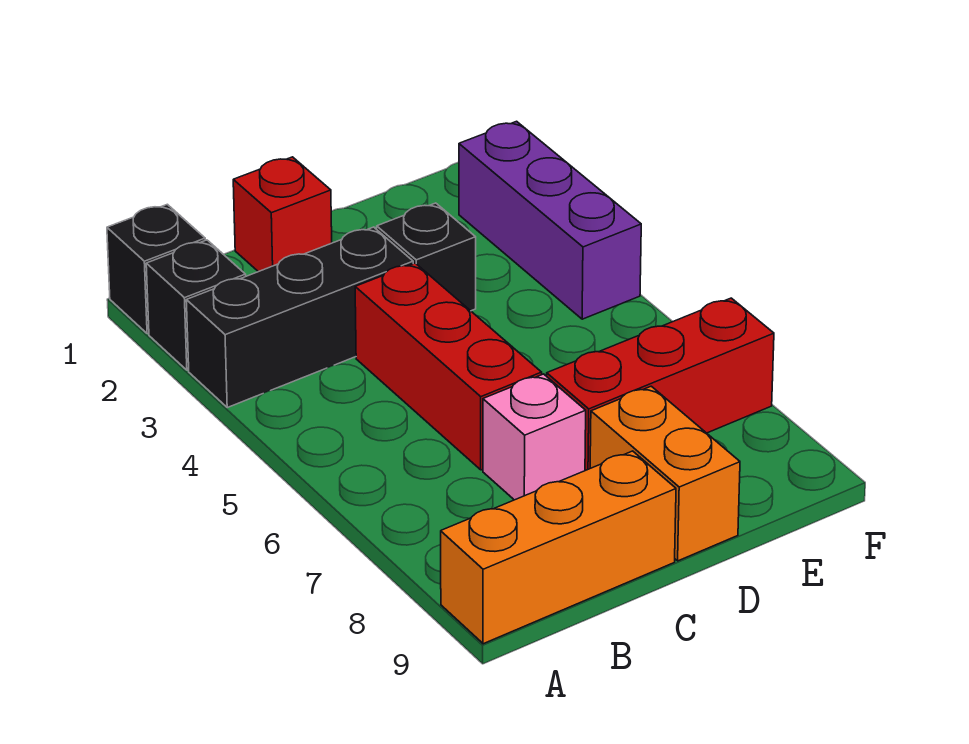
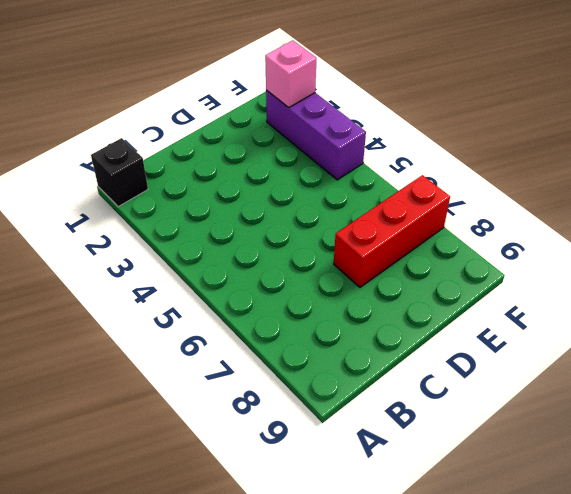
pink 1x1 brick [265,41,316,108] -> pink 1x1 brick moved to [483,374,586,500]
none -> black 1x1 brick [146,240,246,370]
none -> black 1x3 brick [186,227,413,407]

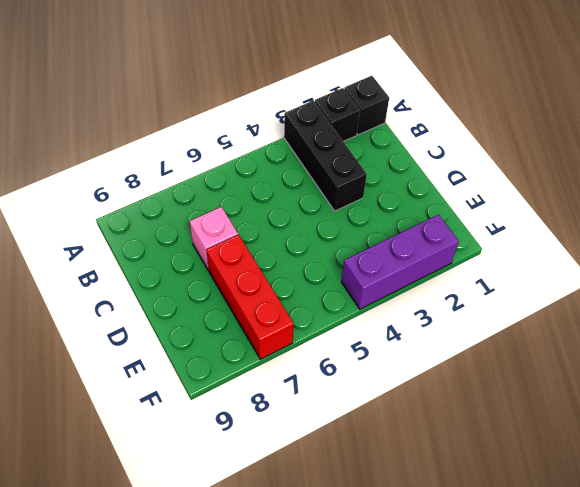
none -> orange 1x3 brick [441,451,676,644]
none -> red 1x1 brick [233,157,332,272]

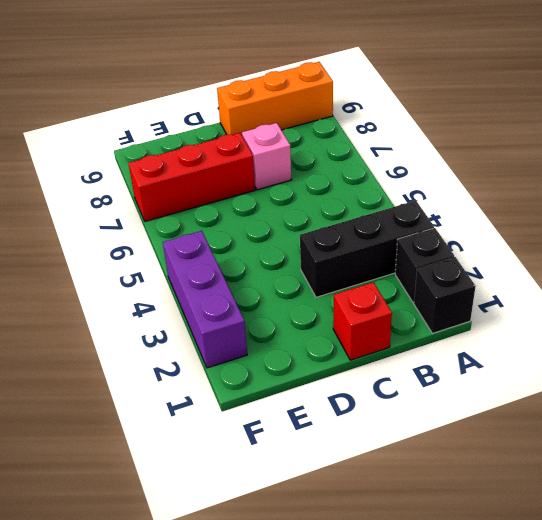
none -> red 1x3 brick [355,263,542,470]
none -> black 1x1 brick [377,203,476,311]

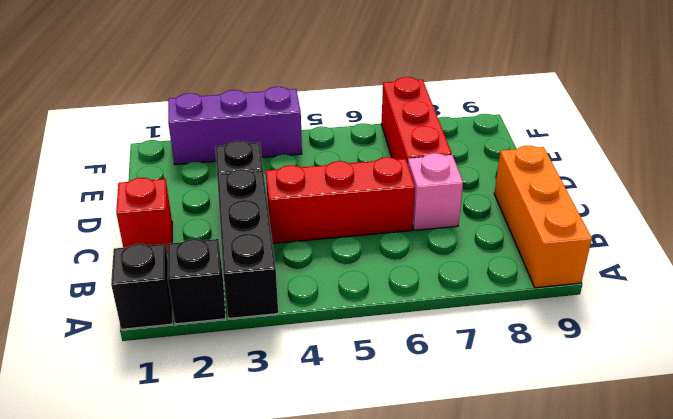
none -> orange 1x2 brick [590,386,740,561]

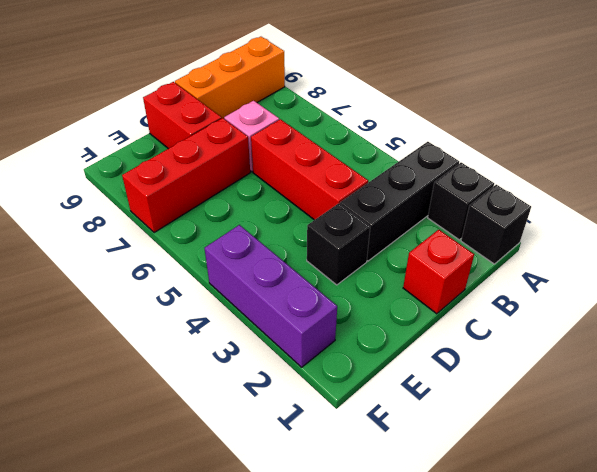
red 1x2 brick [143,82,222,149] -> orange 1x2 brick [590,386,740,561]

